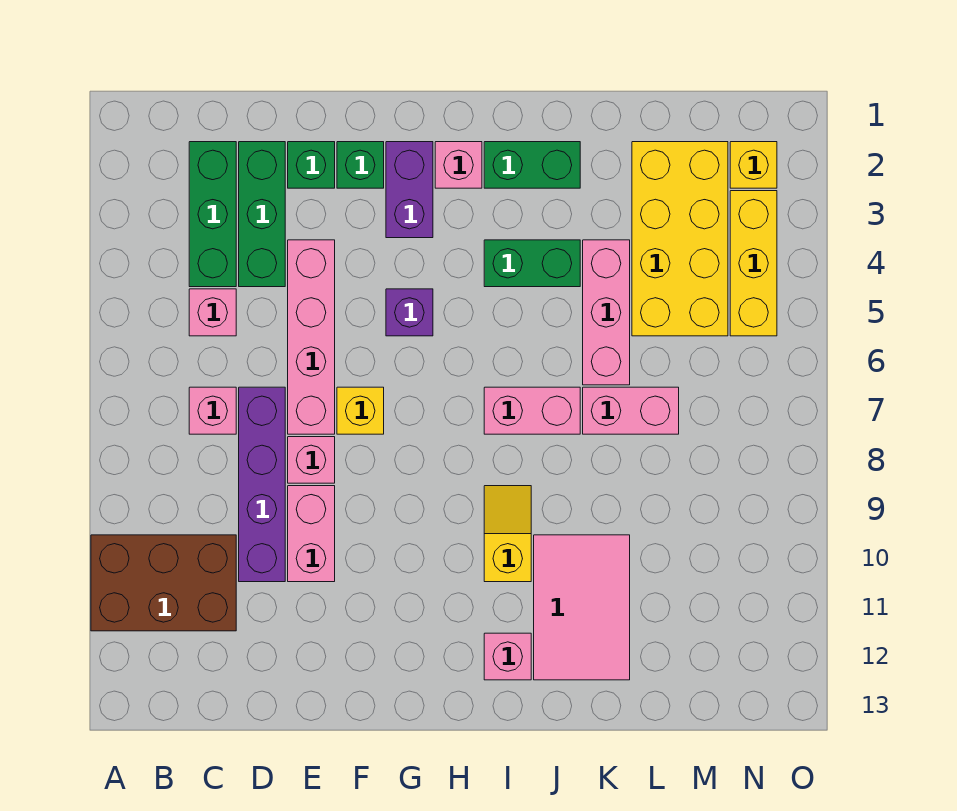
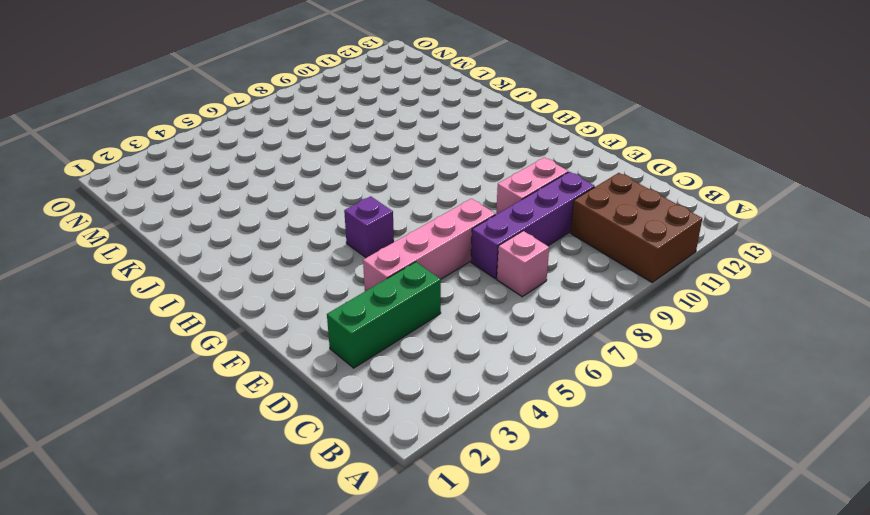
none -> green 1x3 brick [189,142,236,287]
none -> pink 1x1 brick [189,289,236,336]
none -> green 1x1 brick [288,142,335,188]

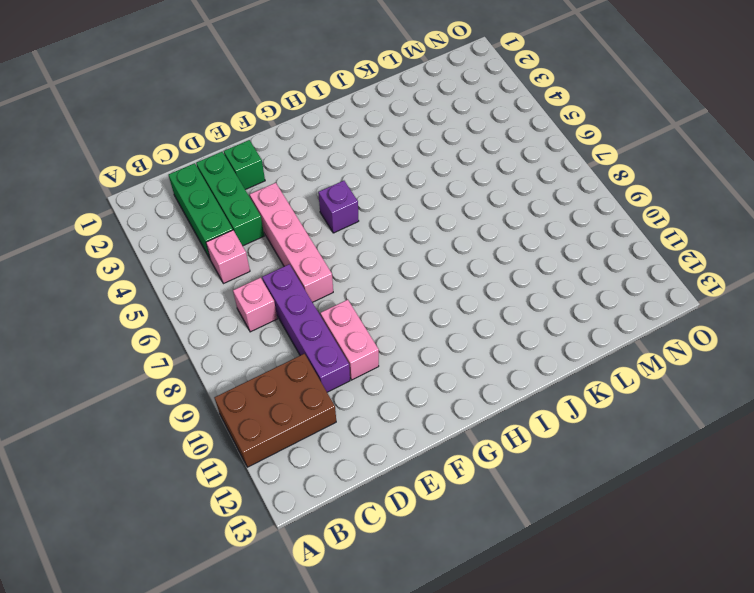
none -> pink 1x1 brick [288,437,335,483]
none -> green 1x1 brick [337,142,384,188]
none -> yellow 1x1 brick [337,387,384,434]

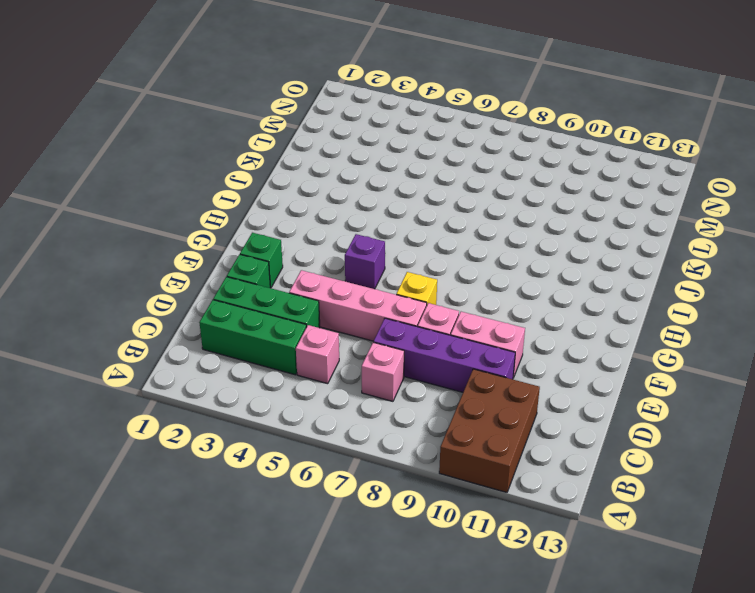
none -> purple 1x2 brick [386,142,433,238]
none -> pink 1x1 brick [435,142,482,188]
none -> green 1x2 brick [484,142,580,188]

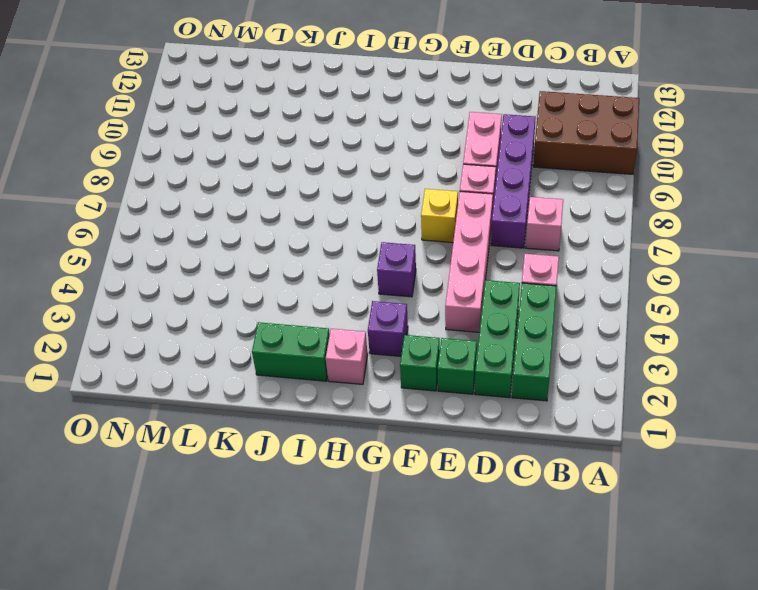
purple 1x1 brick [368,301,408,356] -> purple 1x2 brick [386,142,433,238]
none -> green 1x2 brick [484,240,580,287]
none -> pink 1x2 brick [484,387,580,434]
none -> yellow 1x2 slope [484,486,531,582]

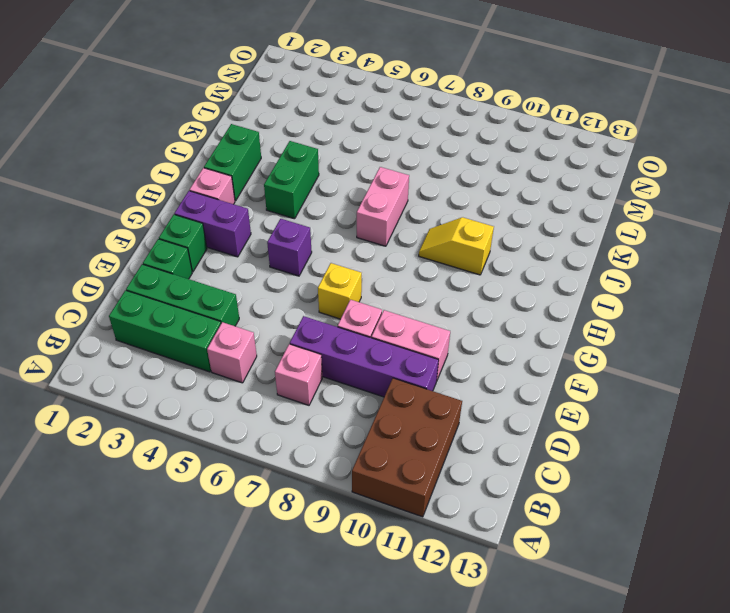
none -> pink 1x4 brick [288,240,335,434]
none -> pink 1x1 brick [484,633,531,680]
none -> pink 2x3 tile [534,535,630,680]

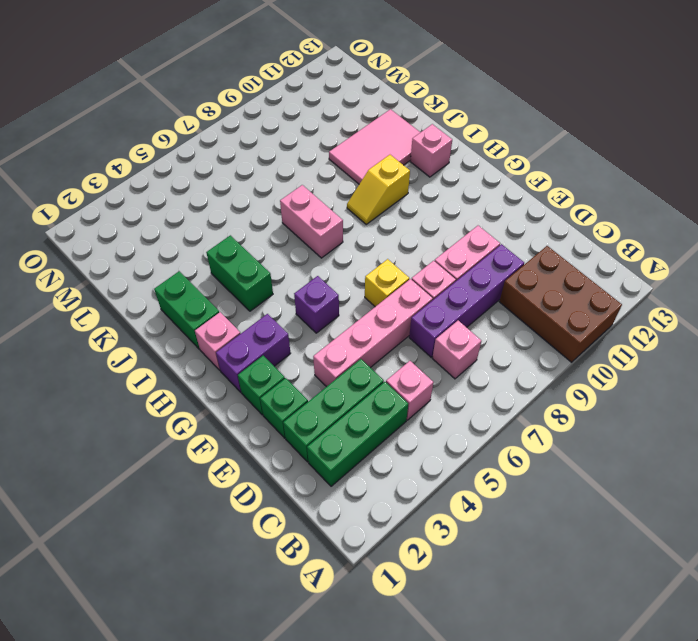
none -> pink 1x3 brick [583,240,630,385]
none -> pink 1x2 brick [583,387,679,434]
none -> yellow 2x4 brick [632,142,728,336]

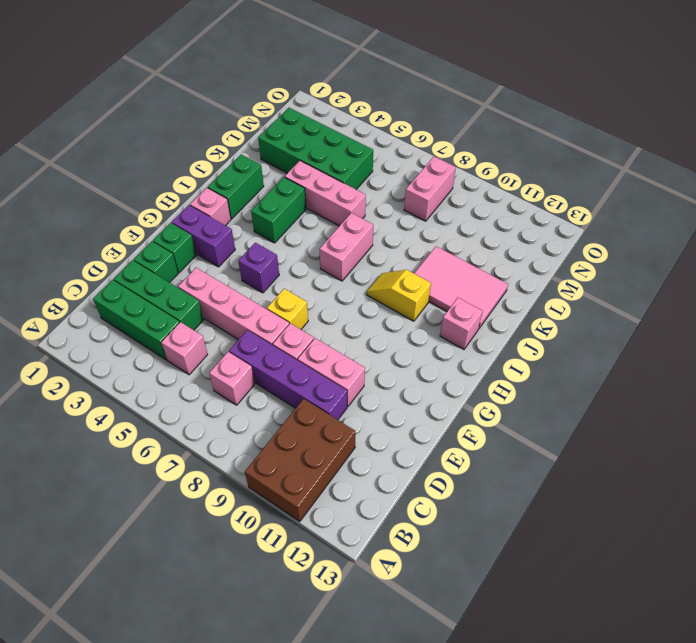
green 2x4 brick [258,108,373,189] -> yellow 2x4 brick [632,142,728,336]
pink 1x2 brick [404,157,456,221] -> pink 1x2 brick moved to [583,387,679,434]
none -> yellow 1x1 brick [730,142,777,188]
none -> yellow 1x3 brick [730,191,777,336]

